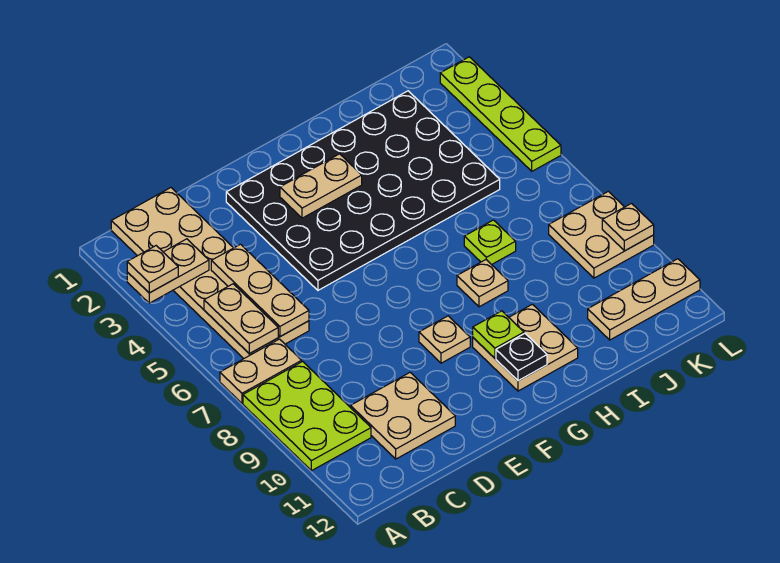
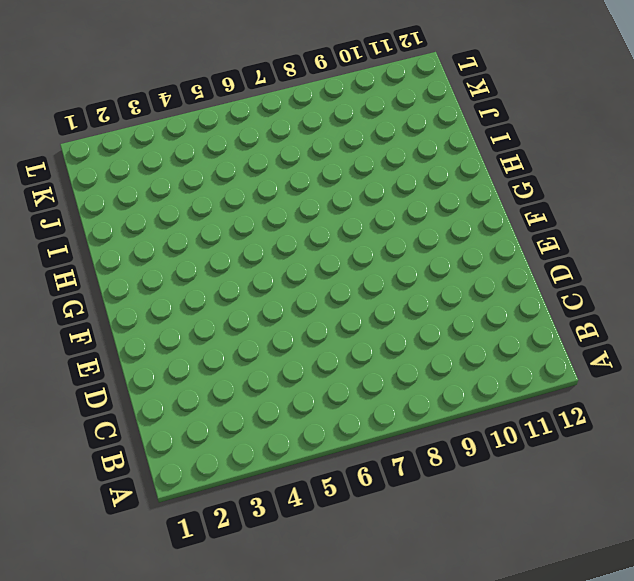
none -> tan 1x2 plate [220,339,302,403]
none -> lime 2x3 plate [243,361,371,471]
none -> tan 2x6 plate [111,188,309,359]

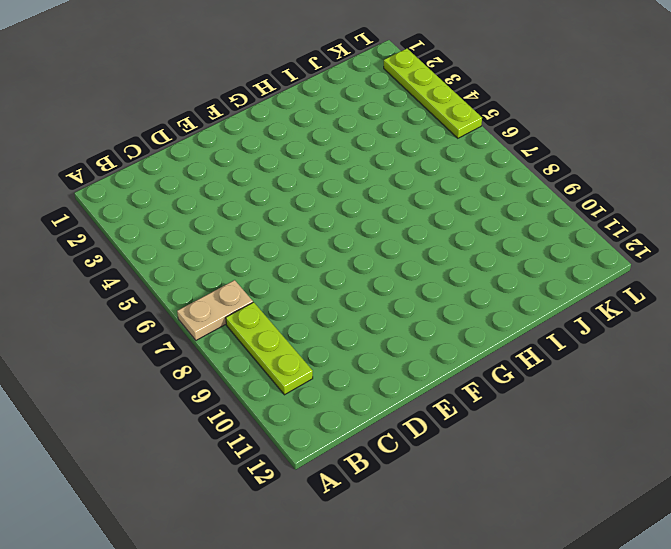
lime 1x3 plate [226,302,313,395] -> lime 2x3 plate [243,361,371,471]
none -> tan 2x6 plate [111,188,309,359]
none -> tan 2x2 plate [351,373,455,459]
none -> black 4x6 plate [226,91,500,290]

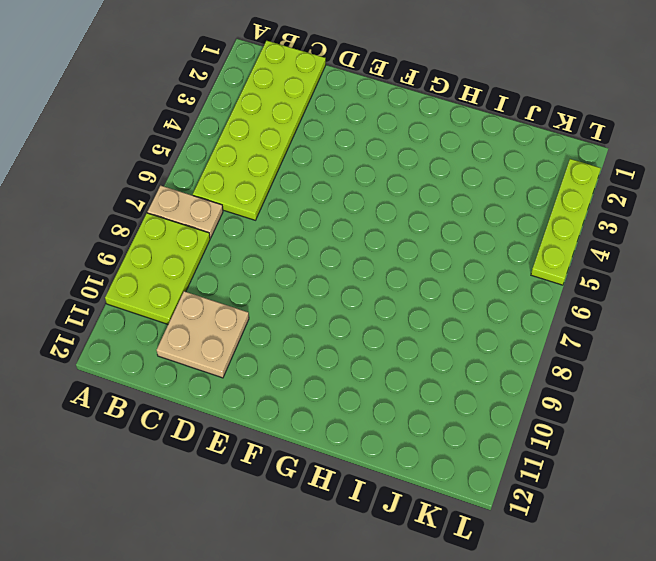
lime 2x6 plate [193,41,326,220] -> tan 2x6 plate [111,188,309,359]
none -> black 4x6 plate [226,91,500,290]
none -> tan 1x1 plate [419,316,470,363]
none -> tan 2x2 plate [473,304,578,391]

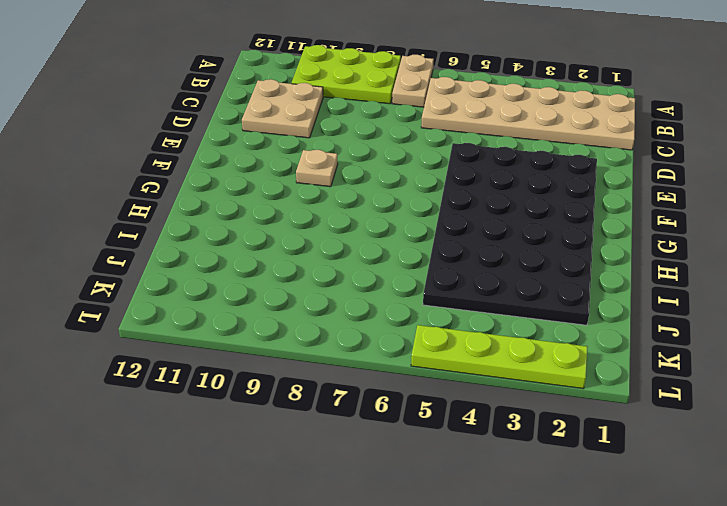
none -> tan 2x2 plate [473,304,578,391]
none -> tan 1x1 plate [457,260,508,307]
none -> lime 1x1 plate [464,220,516,265]

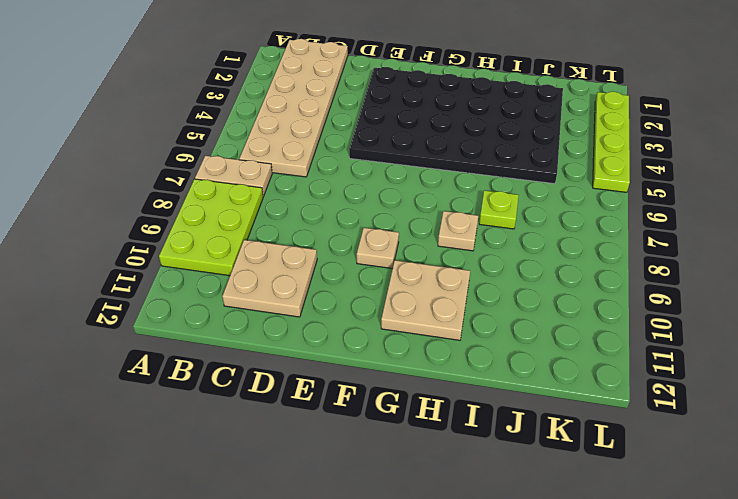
none -> tan 1x3 plate [588,259,700,340]
none -> tan 2x2 plate [549,191,654,278]
none -> tan 1x2 plate [127,239,209,303]

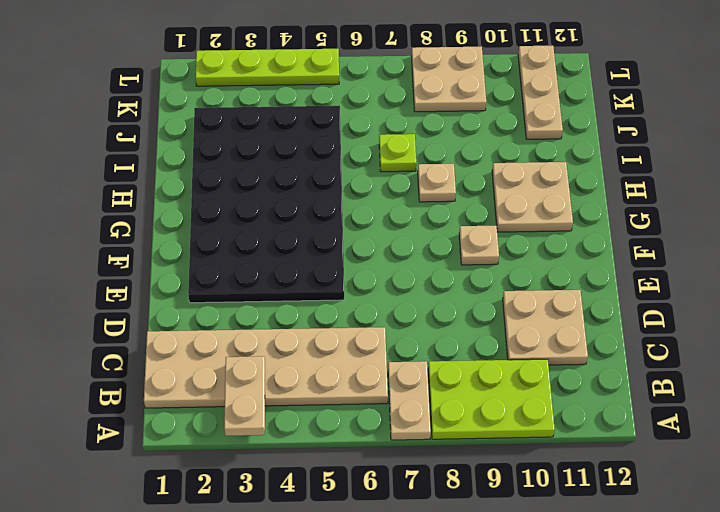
none -> tan 1x2 plate [204,284,278,354]
none -> tan 1x3 plate [211,244,309,337]
none -> tan 1x2 plate [280,154,362,218]

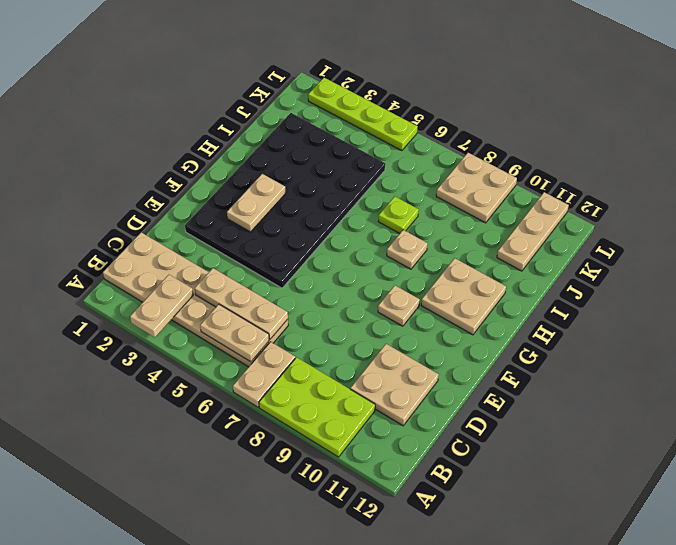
none -> lime 1x1 plate [473,311,524,358]
none -> black 1x1 plate [496,334,547,381]
none -> tan 1x1 plate [602,204,654,251]

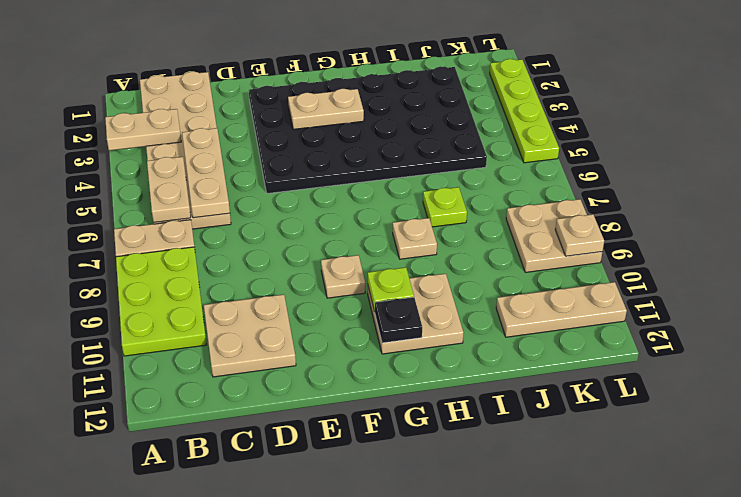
none -> tan 1x1 plate [127,246,178,293]

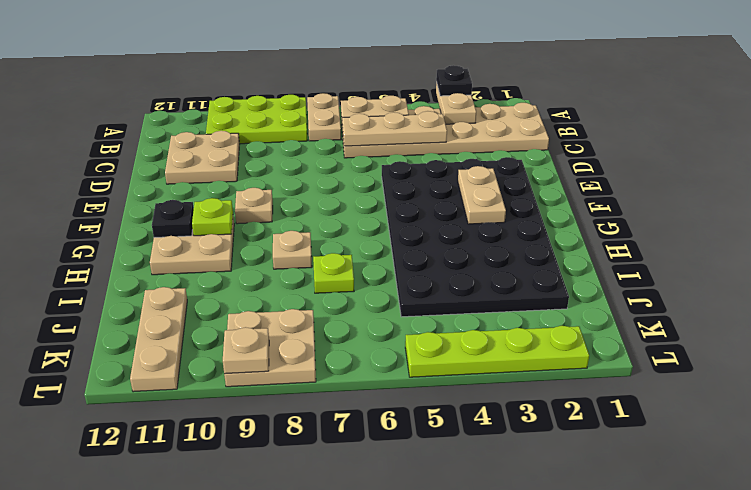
black 1x1 plate [436,65,472,96] -> tan 1x1 plate [127,246,178,293]

